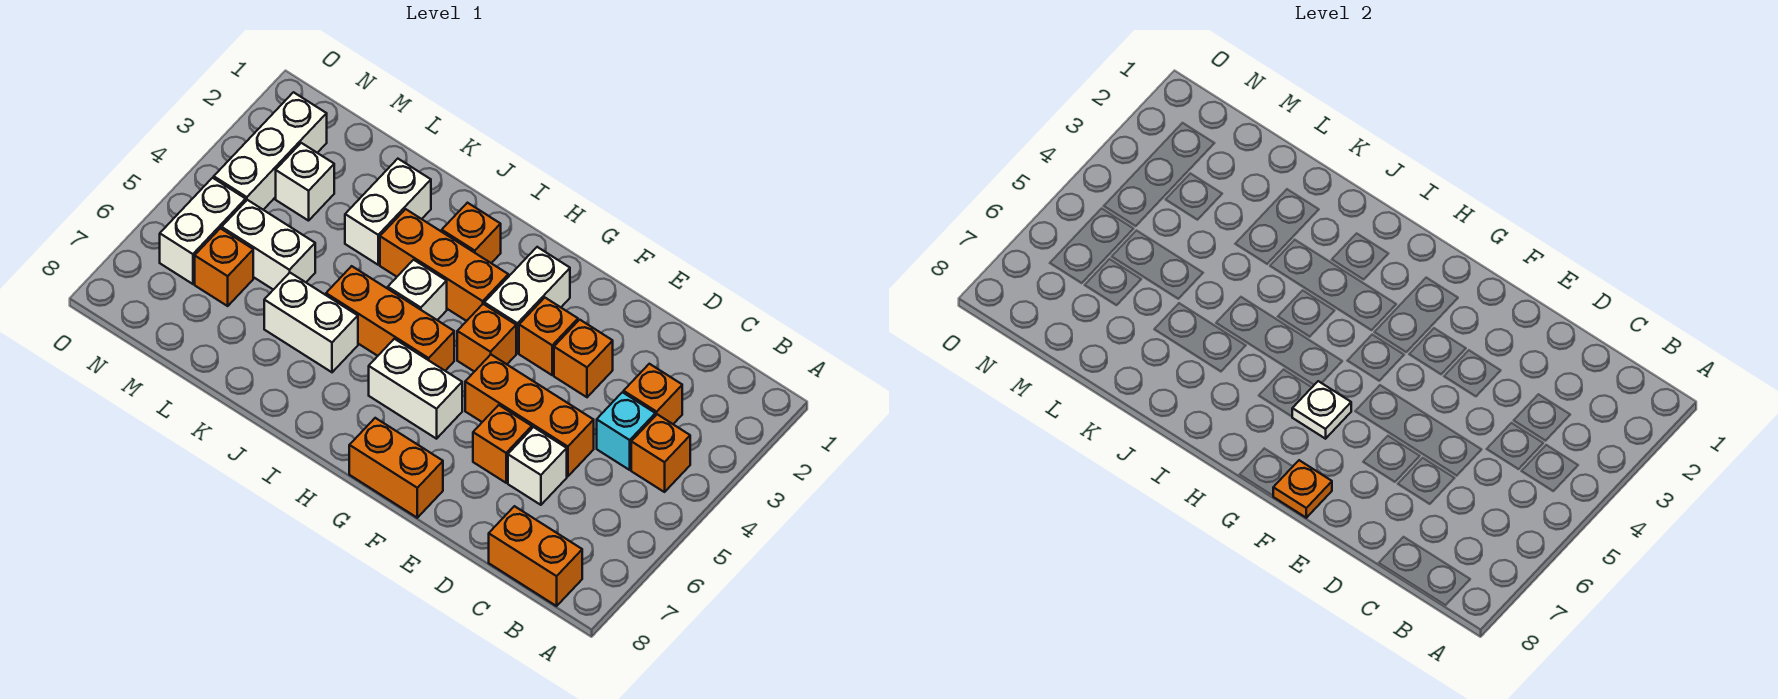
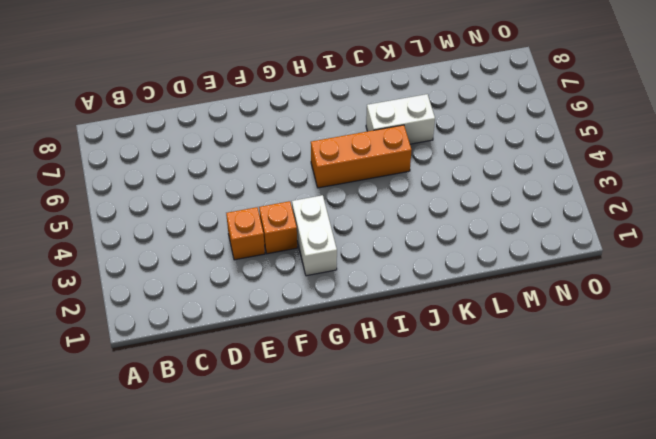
none -> orange 1x1 brick [631,414,690,492]
none -> orange 1x2 brick [489,506,582,606]
none -> orange 1x1 brick [624,364,682,424]

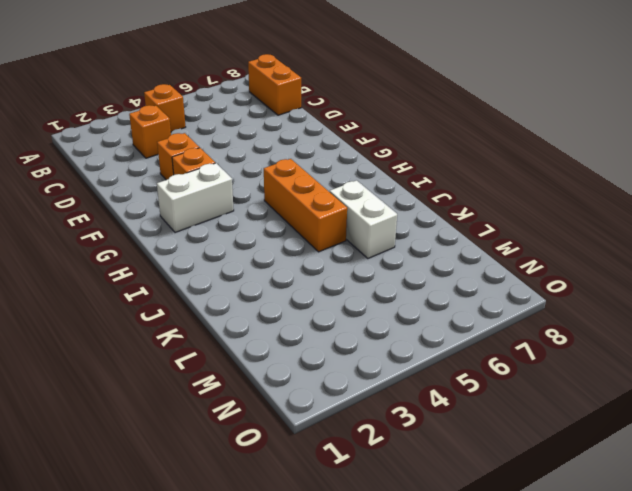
none -> cyan 1x1 brick [597,392,655,470]
none -> orange 1x3 brick [465,355,594,476]
none -> white 1x1 brick [508,427,567,505]

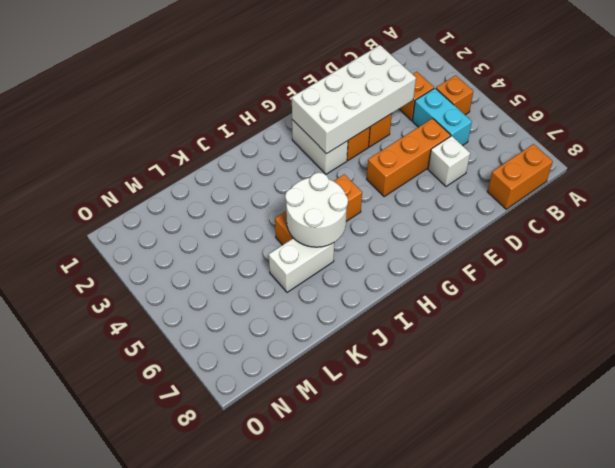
cyan 1x2 brick [412,88,472,146] -> cyan 1x1 brick [597,392,655,470]
white 2x4 brick [292,45,416,154] -> none
white 2x2 round brick [285,173,348,247] -> none
none -> orange 1x1 brick [473,405,532,483]
none -> orange 1x2 brick [349,418,443,518]
none -> orange 1x1 brick [457,304,516,372]

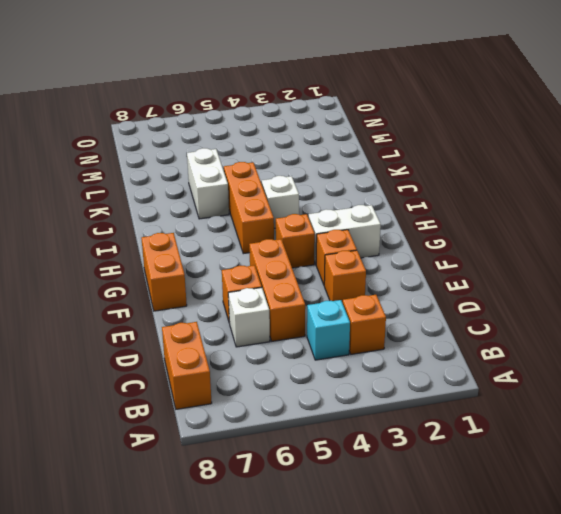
none -> orange 1x1 brick [631,414,690,492]
none -> white 1x2 brick [369,339,462,439]
none -> orange 1x3 brick [380,209,508,321]

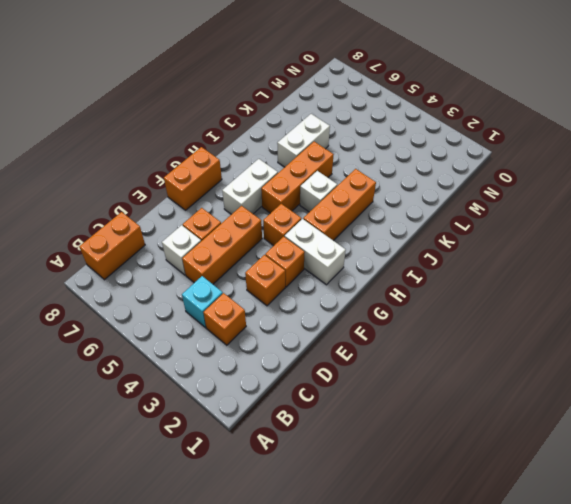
none -> orange 1x1 brick [631,414,690,492]
none -> orange 1x1 brick [442,203,501,263]
none -> white 1x2 brick [345,159,431,265]

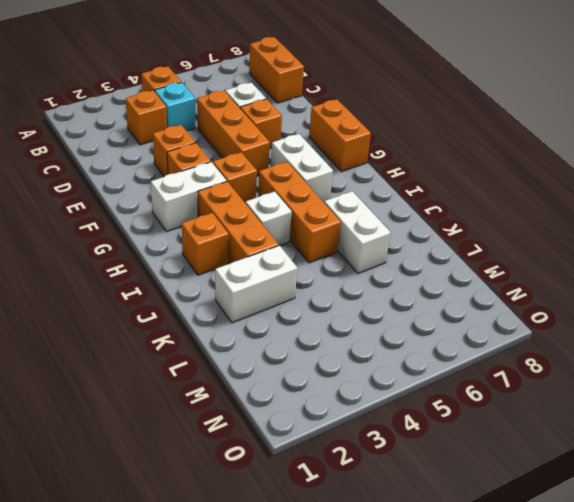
none -> white 1x2 brick [222,200,315,290]
none -> white 1x1 brick [276,143,334,221]
none -> orange 1x1 brick [195,228,253,306]

